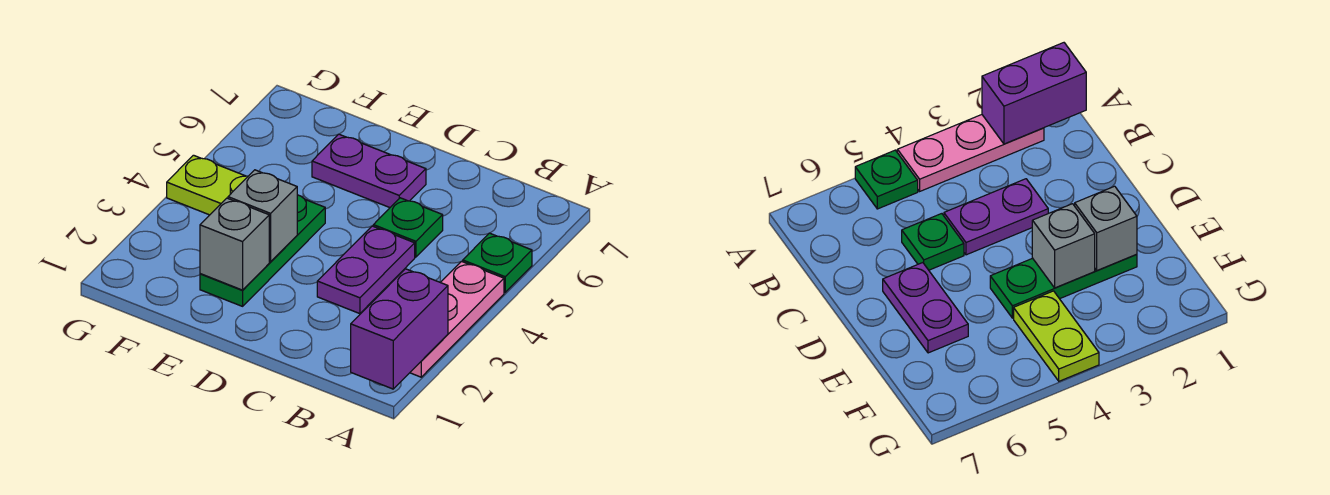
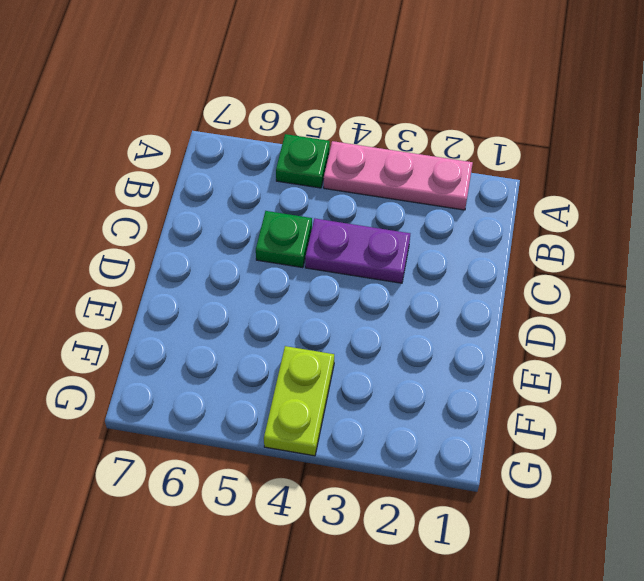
none -> purple 1x2 plate [312,134,426,208]
none -> green 1x3 plate [200,195,325,306]

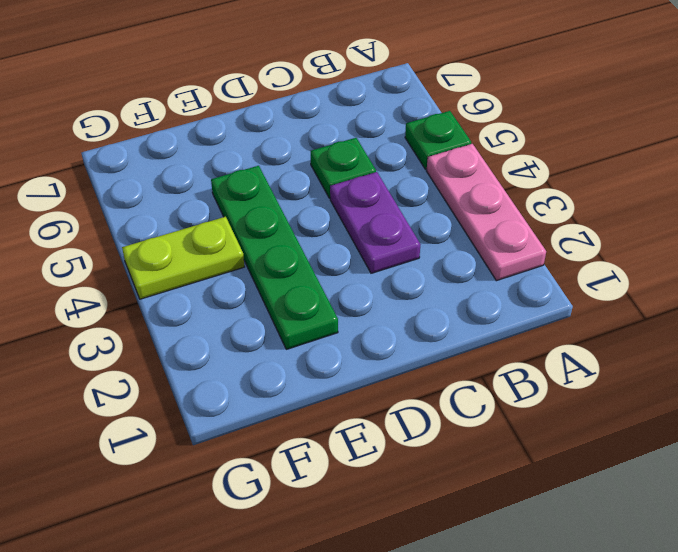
green 1x4 plate [211,166,338,349] -> green 1x3 plate [200,195,325,306]
none -> purple 1x2 plate [312,134,426,208]
none -> purple 1x2 brick [351,269,448,389]

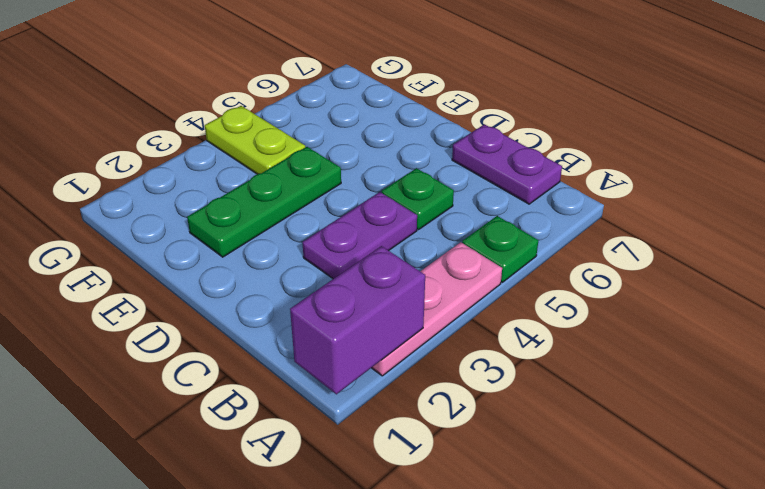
purple 1x2 plate [452,124,562,204] -> purple 1x2 plate moved to [312,134,426,208]
none -> grey 1x1 brick [200,198,269,290]
none -> grey 1x1 brick [228,170,297,262]

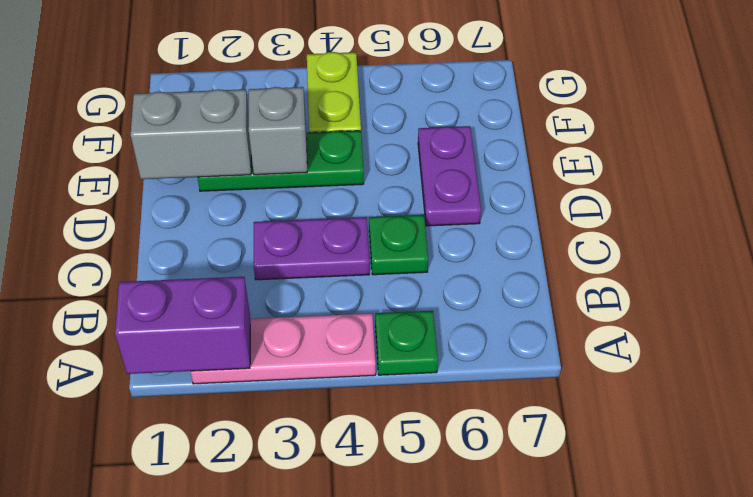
grey 1x2 brick [130,89,251,179] -> grey 1x1 brick [200,198,269,290]

